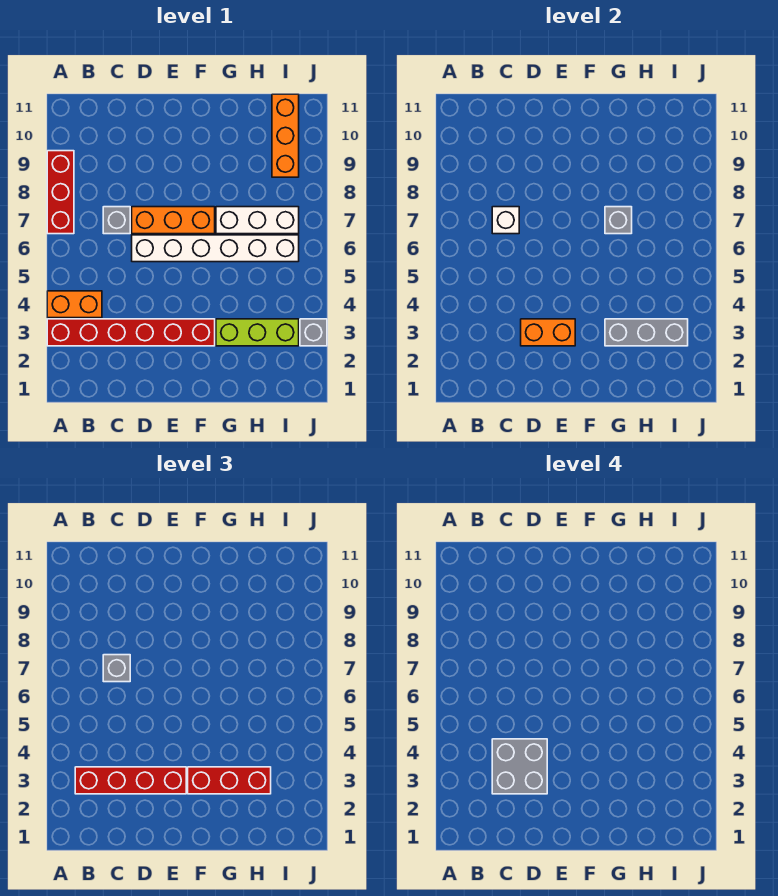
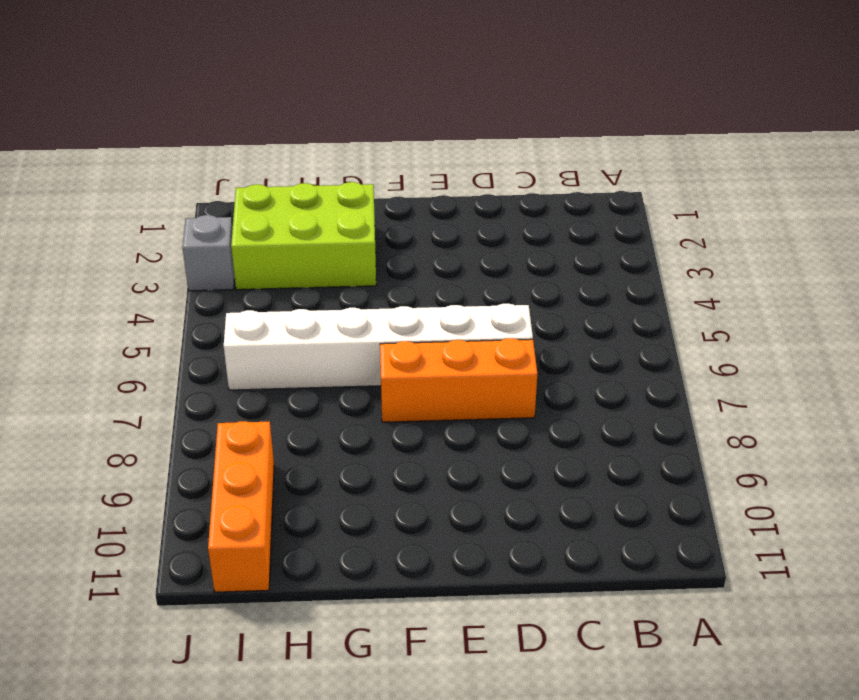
lime 2x3 brick [231,182,376,290] -> lime 1x3 brick [216,319,299,346]
none -> red 1x6 brick [47,319,215,346]
none -> orange 1x2 brick [47,291,102,318]
none -> red 1x3 brick [47,151,74,234]

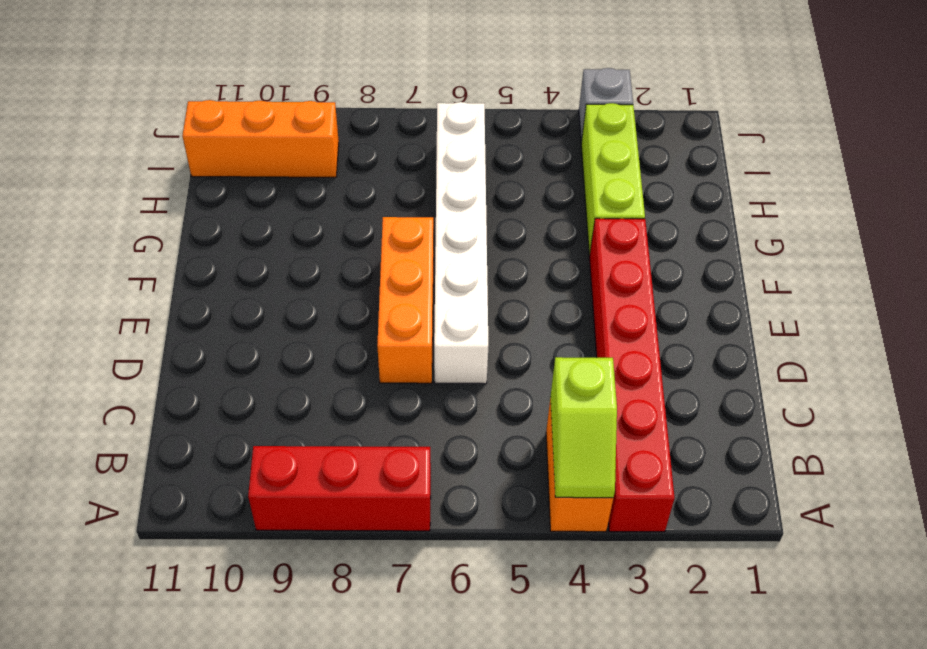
lime 1x2 slope [550,357,617,498] -> none
none -> grey 1x1 brick [103,207,130,234]
none -> white 1x3 brick [216,207,299,234]
none -> white 1x1 brick [492,207,519,234]

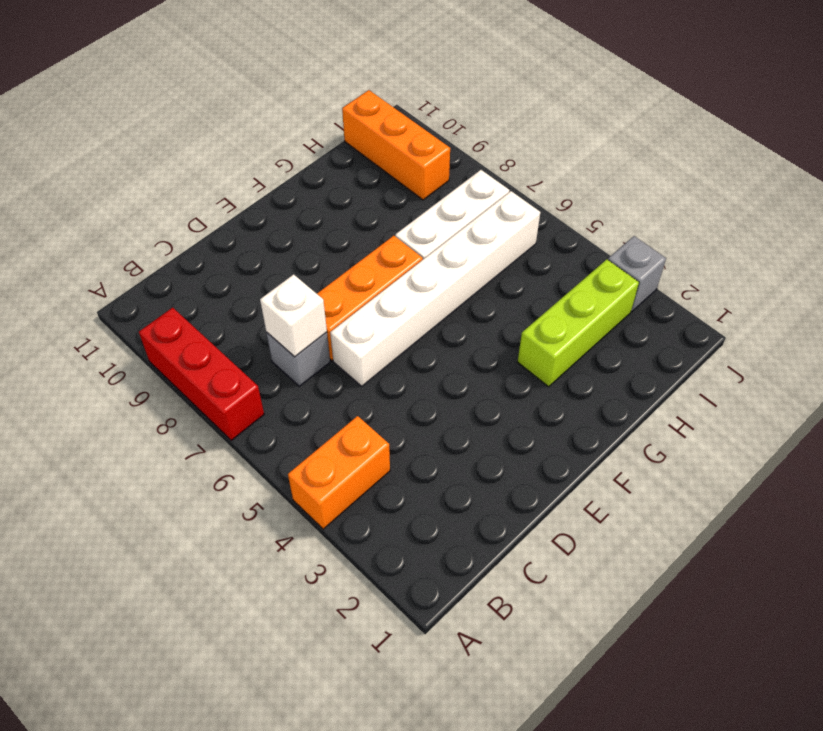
none -> red 1x6 brick [47,319,215,346]
none -> orange 1x2 brick [521,319,575,346]
none -> grey 1x3 brick [605,319,688,346]

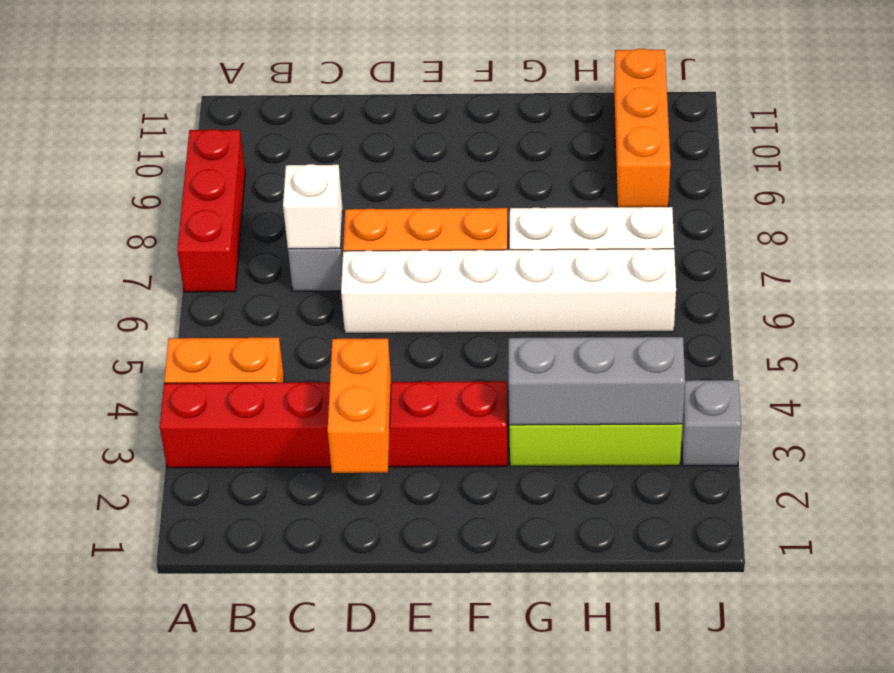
orange 1x2 brick [328,339,391,473] -> orange 1x2 brick turned to [521,319,575,346]
none -> grey 1x1 brick [605,207,632,234]
none -> red 1x4 brick [75,767,186,794]
none -> grey 1x1 brick [103,655,130,682]

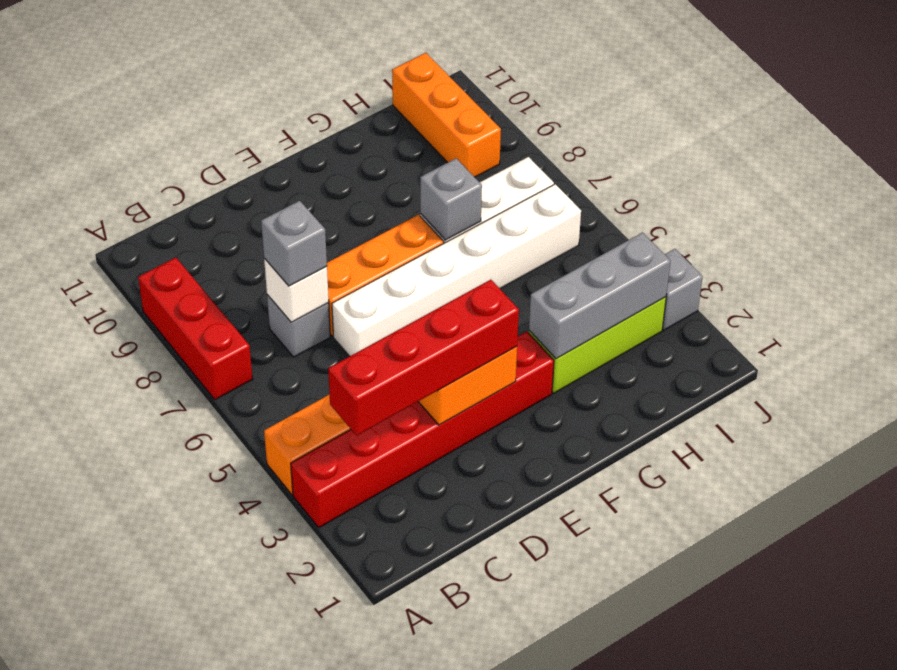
none -> red 1x3 brick [188,767,271,794]
none -> grey 2x2 brick [492,739,547,794]

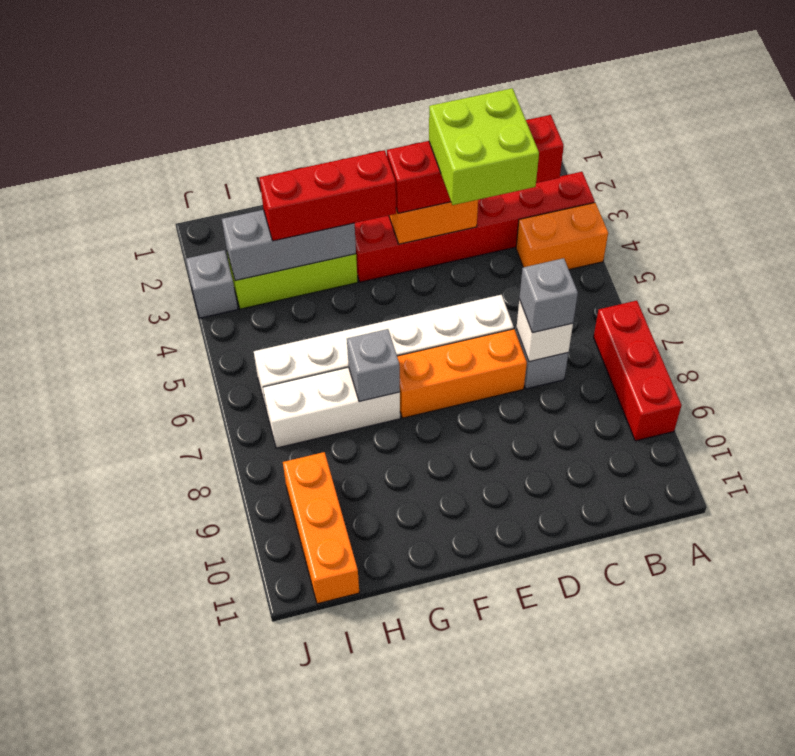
lime 2x2 brick [429,88,539,205] -> grey 2x2 brick [492,739,547,794]

